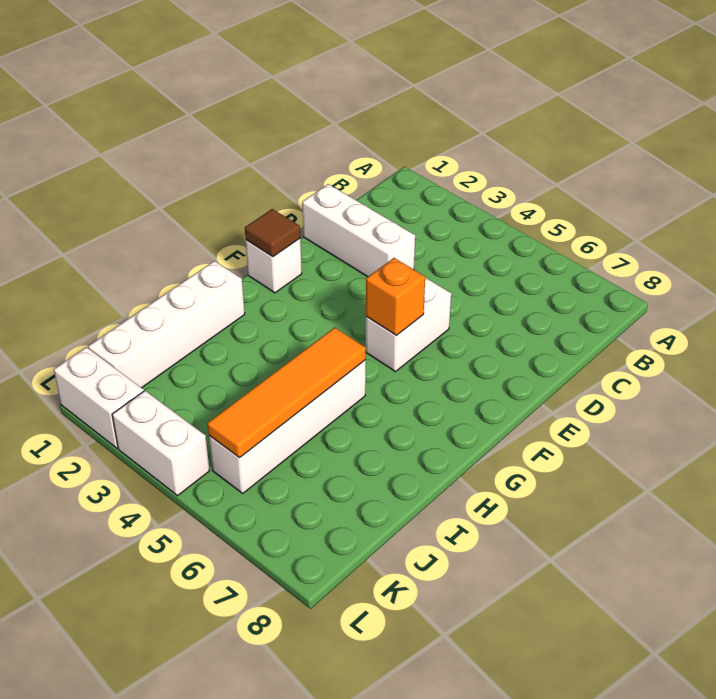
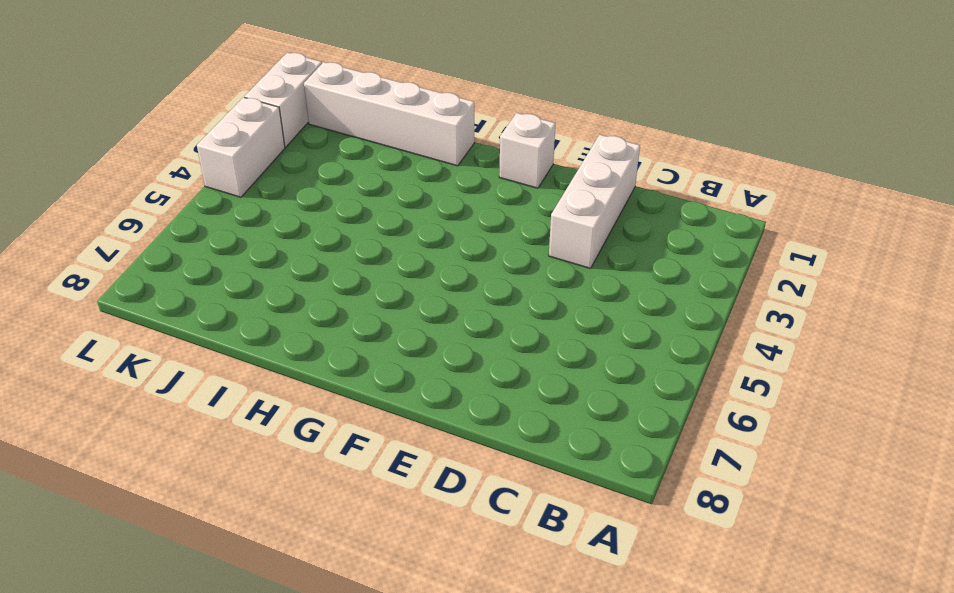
none -> white 1x2 brick [366,278,451,372]
none -> white 1x4 brick [209,360,366,493]

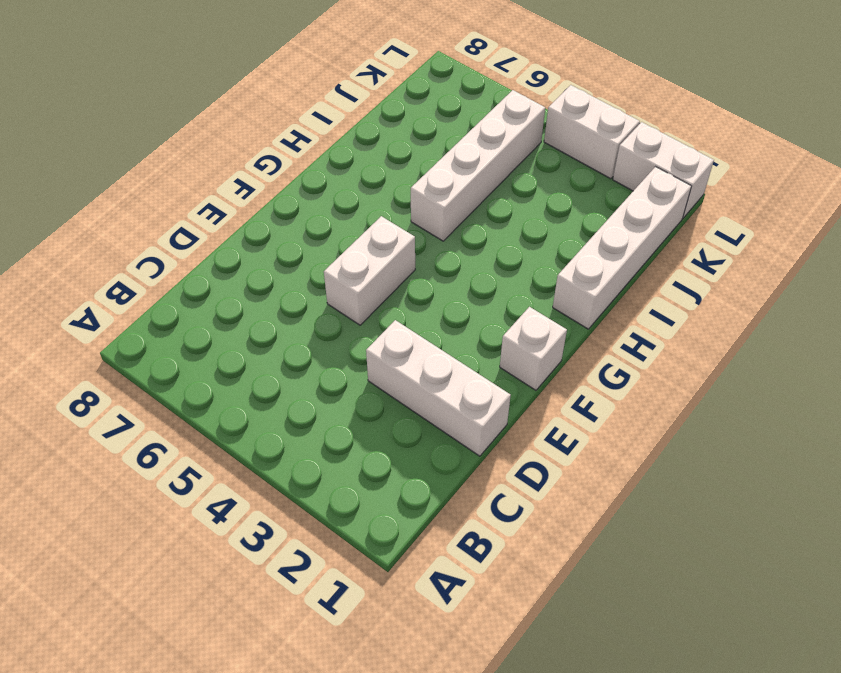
none -> brown 1x1 tile [245,209,300,257]
none -> orange 1x1 brick [366,258,425,336]

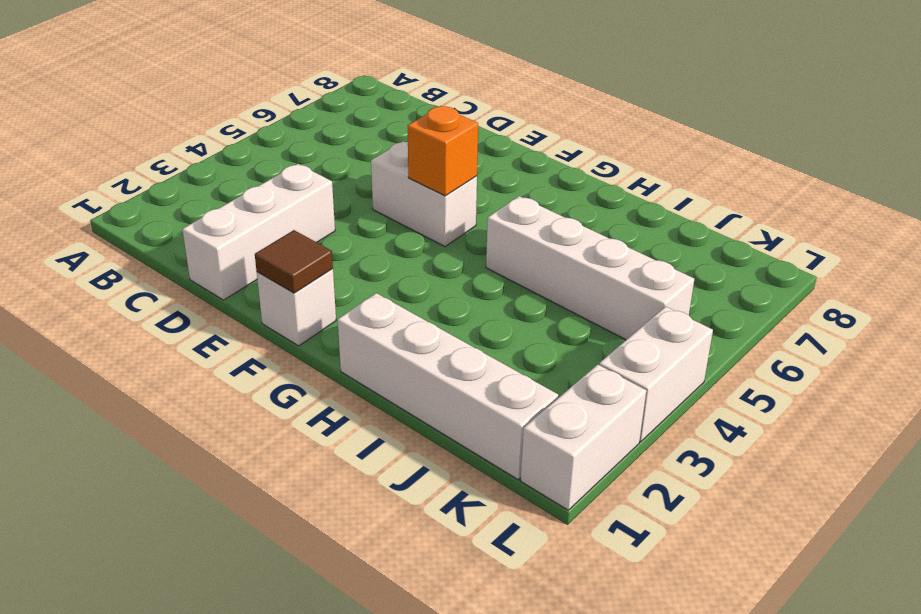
none -> orange 1x4 tile [207,327,366,458]

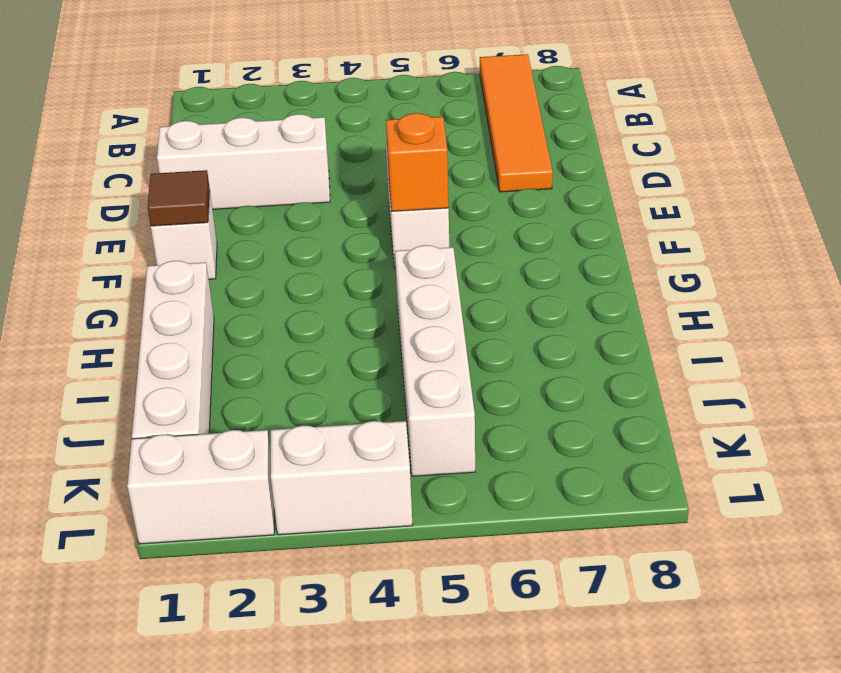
orange 1x4 tile [480,54,553,192] -> orange 1x4 tile moved to [207,327,366,458]

